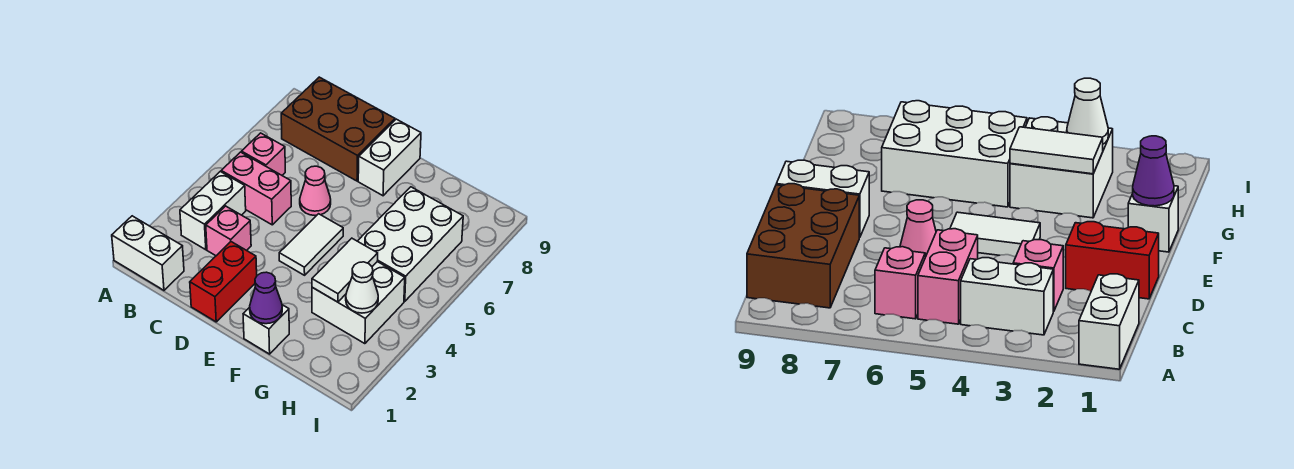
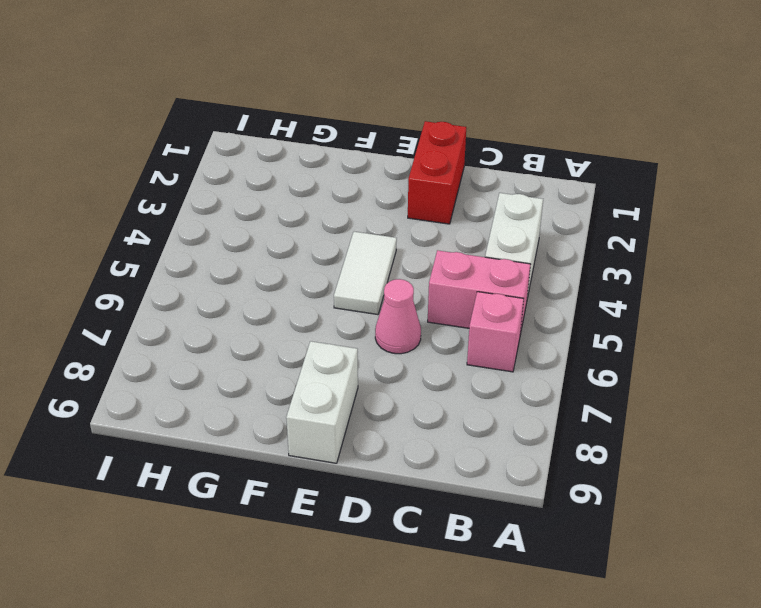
none -> white 1x2 brick [112,216,184,290]
none -> brown 2x3 brick [281,77,395,181]
none -> pink 1x1 brick [206,206,251,256]

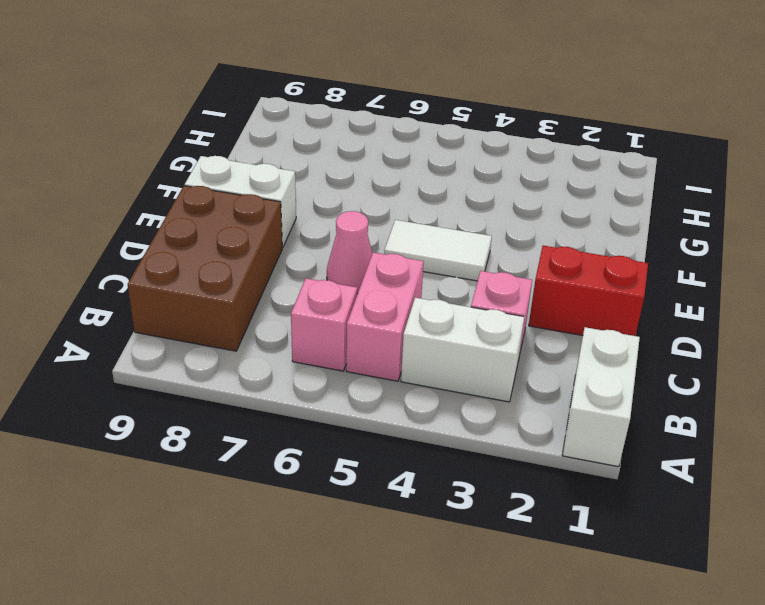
none -> white 1x1 brick [243,305,289,354]
none -> white 2x2 brick [312,262,405,344]
none -> white 2x3 brick [358,187,463,302]

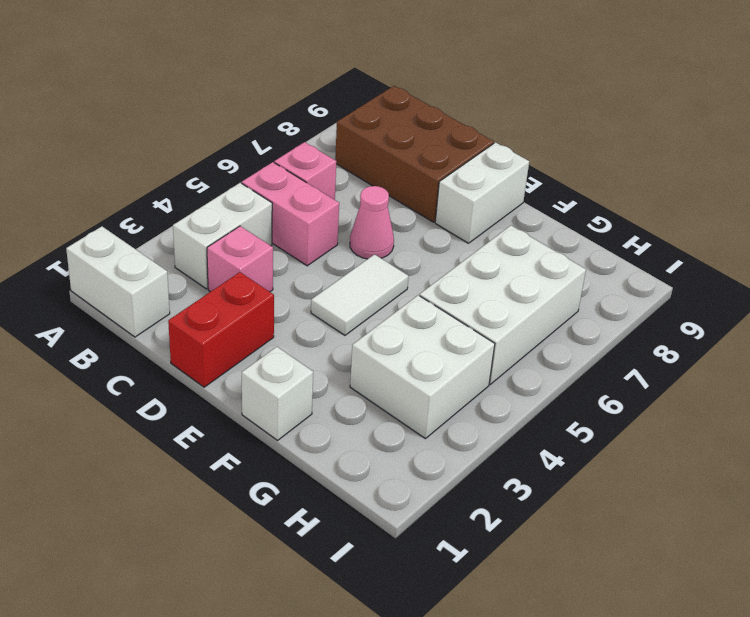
none -> purple 1x1 cone [250,272,282,324]
none -> white 1x2 tile [312,238,378,302]
none -> white 1x1 cone [346,262,378,313]

